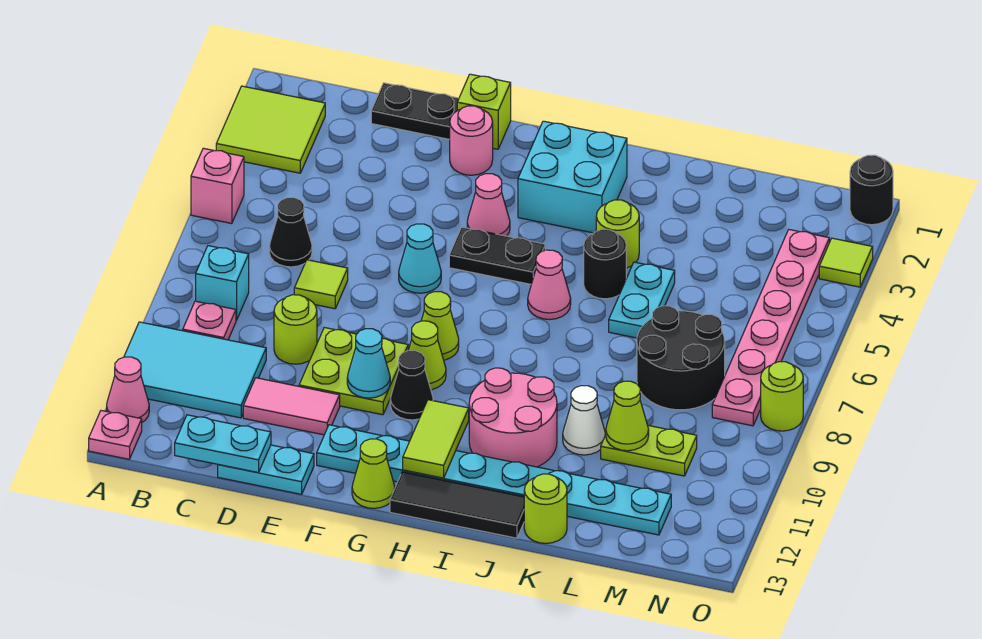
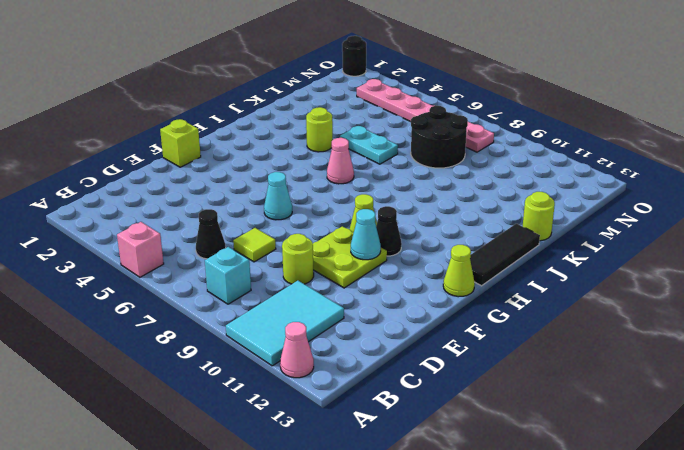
none -> lime 2x2 tile [216,86,325,173]
none -> pink 1x1 plate [89,411,142,459]
none -> pink 1x1 plate [183,301,236,340]
none -> black 1x2 plate [371,83,459,139]

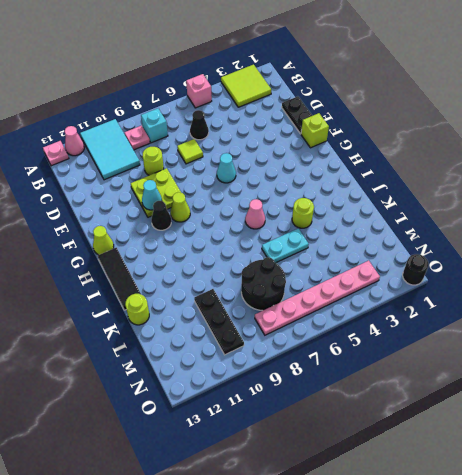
black 1x3 plate [194,289,244,355] -> lime 1x2 plate [601,426,697,476]
none -> pink 1x2 tile [243,378,340,435]
none -> cyan 1x2 plate [218,445,314,494]
none -> pink 1x1 round brick [450,106,493,175]
none -> cyan 1x8 plate [317,425,671,535]

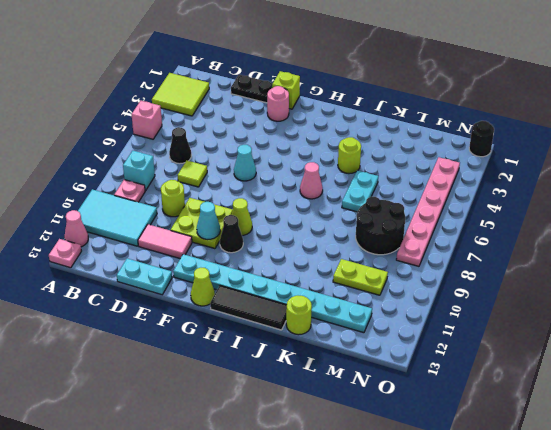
none -> pink 1x1 cone [467,174,510,236]
none -> black 1x2 plate [449,227,545,284]
none -> lime 1x1 cone [421,292,459,360]
none -> cyan 2x2 brick [518,121,627,233]

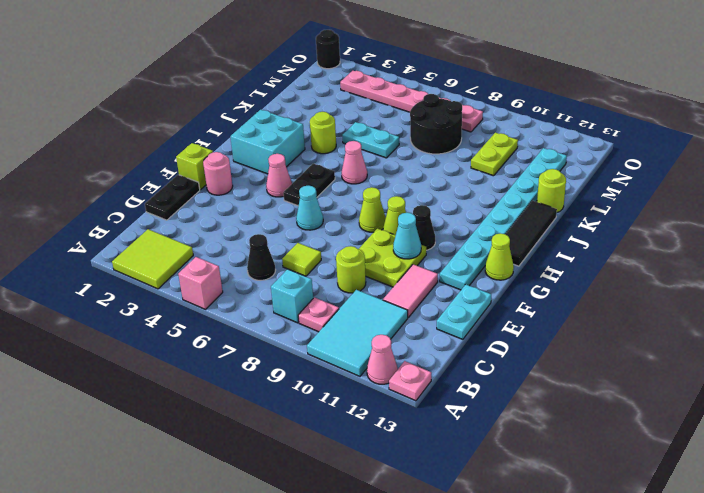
none -> pink 2x2 round brick [469,368,557,467]
none -> black 1x1 round brick [584,229,626,299]
none -> white 1x1 cone [563,386,605,455]
none -> lime 1x1 tile [819,238,873,287]

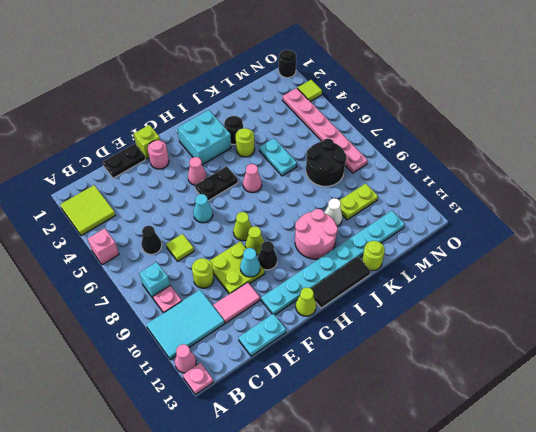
black 1x1 round brick [224,116,243,144] -> black 1x1 round brick moved to [584,229,626,299]
none -> lime 1x1 round brick [761,362,803,431]
none -> cyan 1x2 plate [175,415,271,473]
none -> lime 1x2 tile [403,400,469,478]
none -> lime 1x1 cone [606,381,649,451]

